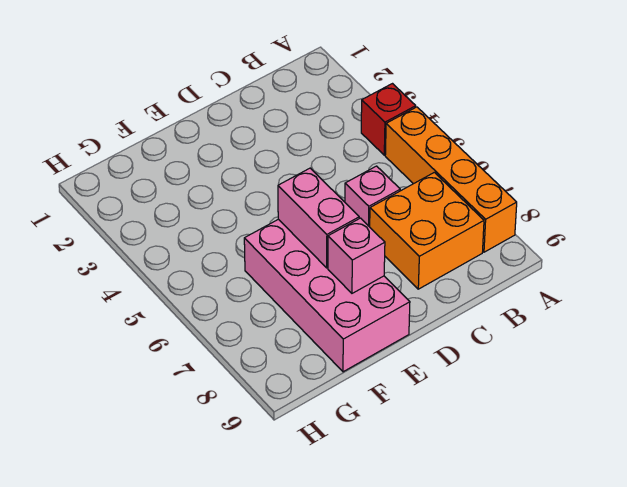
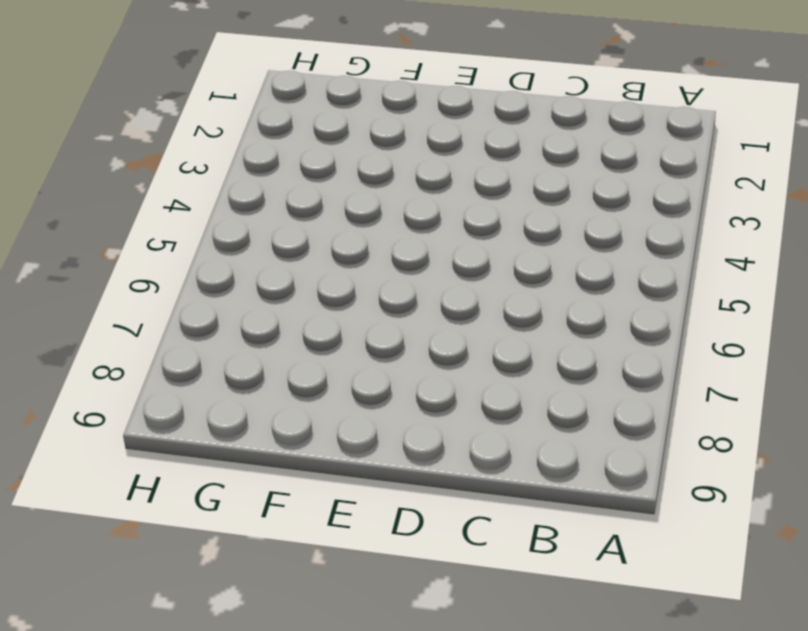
none -> red 1x1 brick [361,84,416,155]
none -> orange 1x4 brick [385,107,517,252]

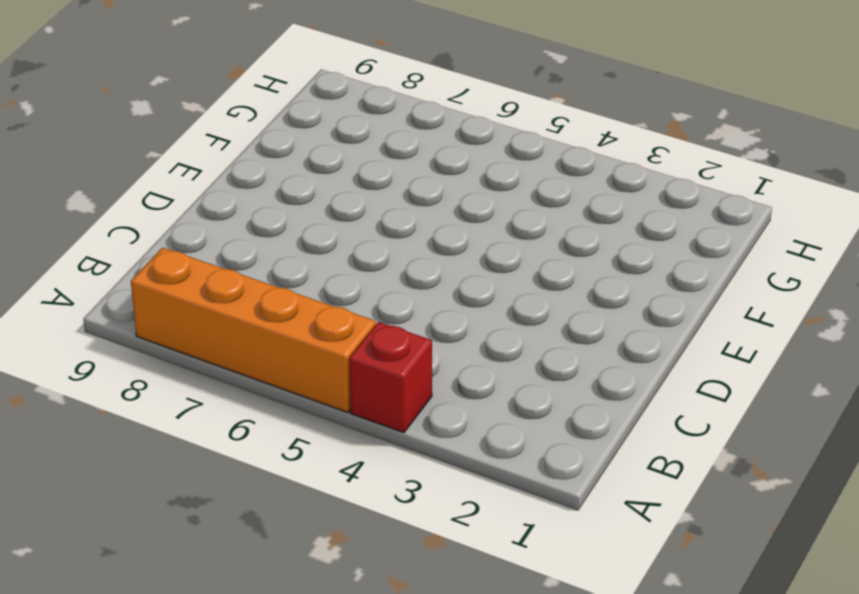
none -> orange 2x2 brick [370,172,484,289]
none -> pink 1x1 brick [345,166,400,227]

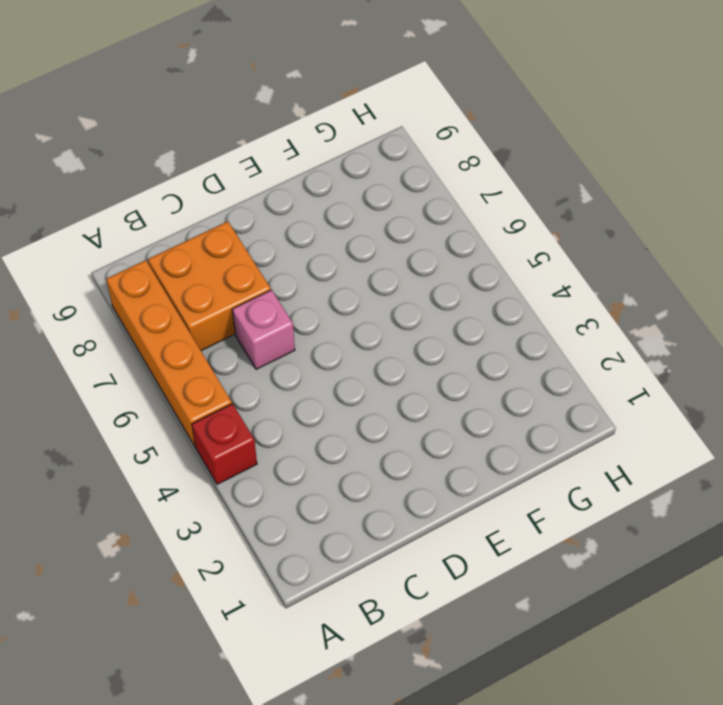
none -> pink 2x4 brick [244,219,410,372]
none -> pink 1x2 brick [278,168,359,268]

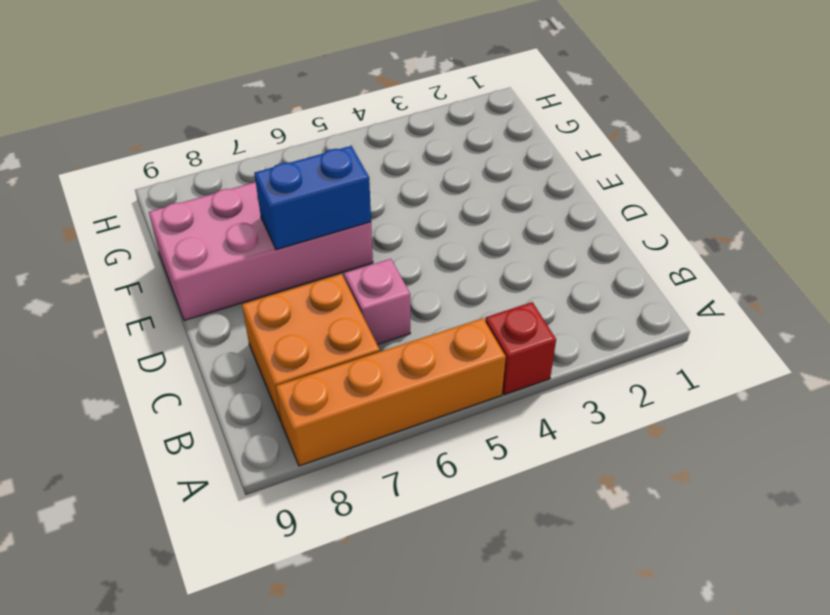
blue 1x2 brick [254,146,371,250] -> pink 1x2 brick [278,168,359,268]
none -> pink 1x1 brick [328,218,385,293]

